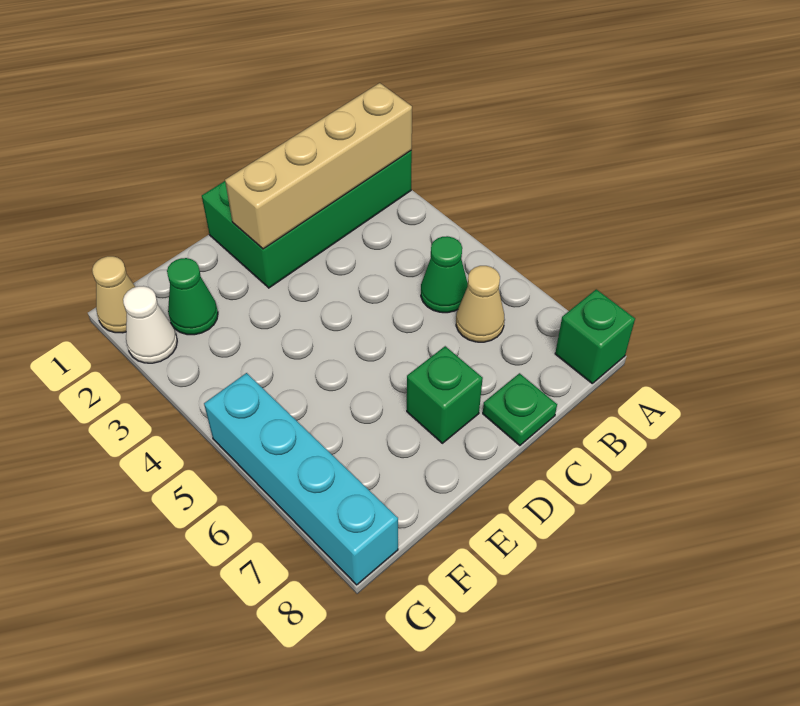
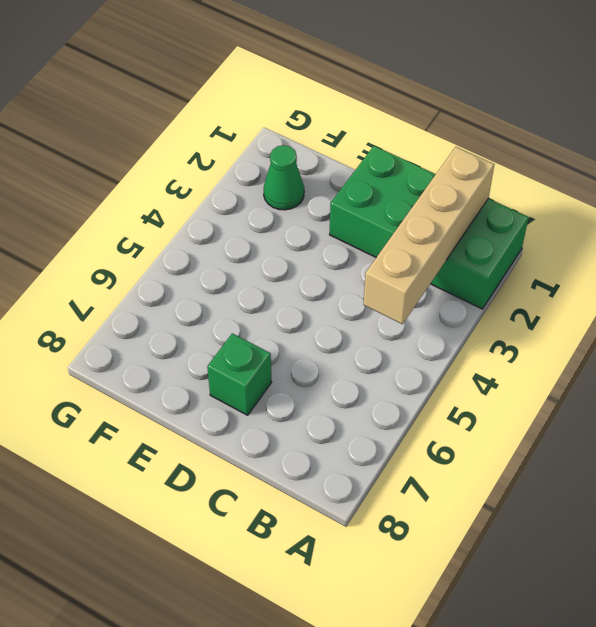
tan 1x4 brick [363,147,494,324] -> tan 1x4 brick turned to [225,83,412,249]
none -> green 1x1 brick [555,289,635,383]
none -> green 1x1 cone [421,236,468,313]

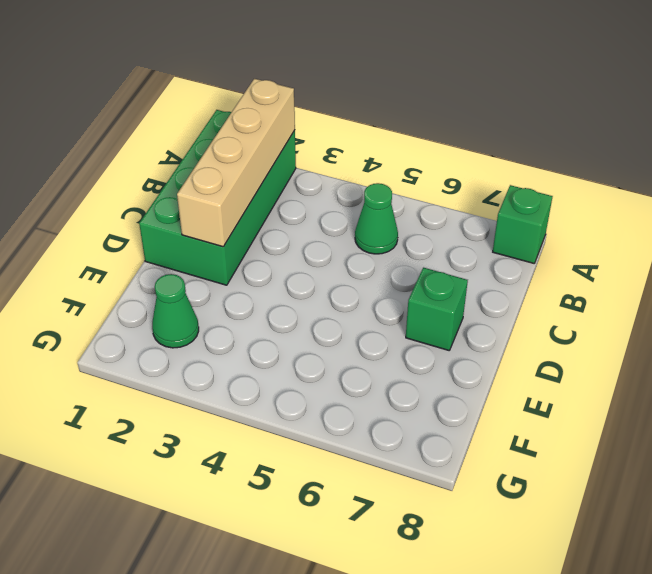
none -> tan 1x1 cone [456,266,505,342]
none -> green 1x1 plate [483,373,557,446]

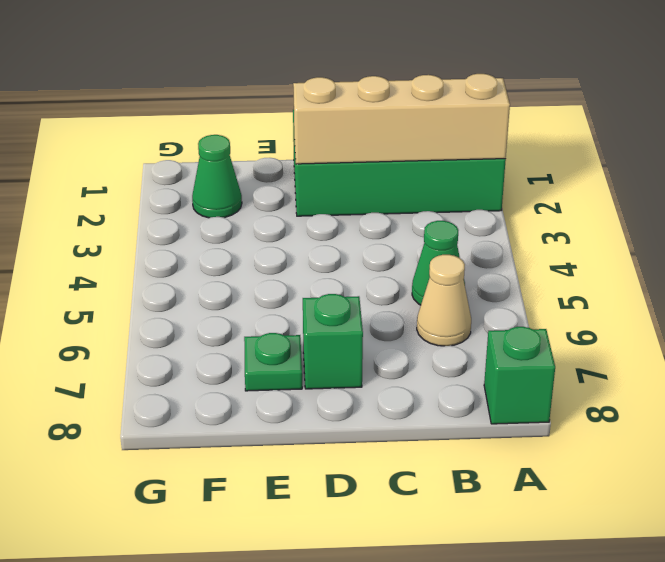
green 1x1 plate [244,333,302,391] -> green 1x1 plate moved to [483,373,557,446]
none -> tan 1x1 cone [92,256,135,333]
none -> white 1x1 cone [123,286,177,363]

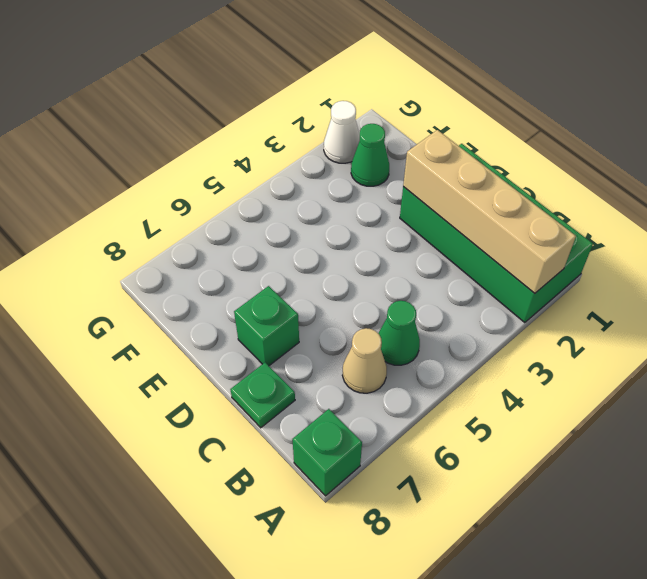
none -> tan 1x1 cone [92,256,135,333]
none -> cyan 1x4 brick [204,373,398,585]

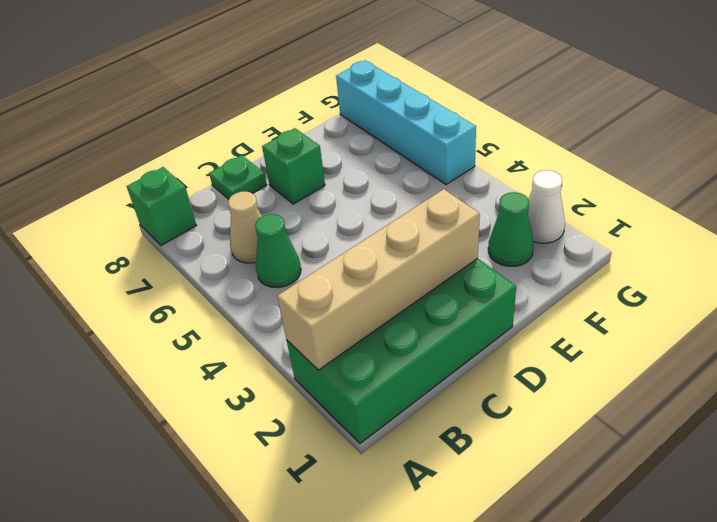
none -> tan 1x1 cone [92,256,135,333]

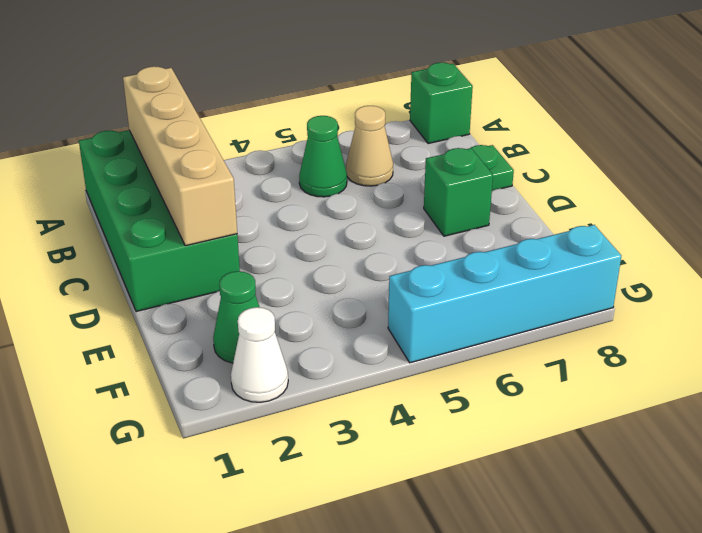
none -> tan 1x1 cone [92,256,135,333]

